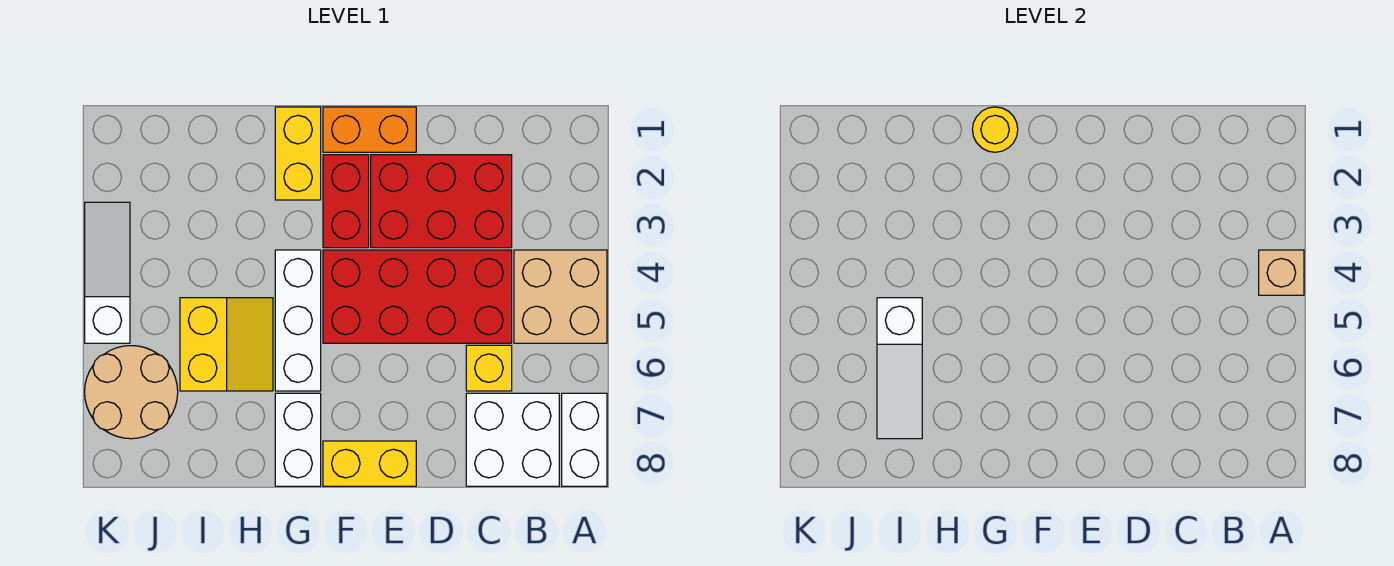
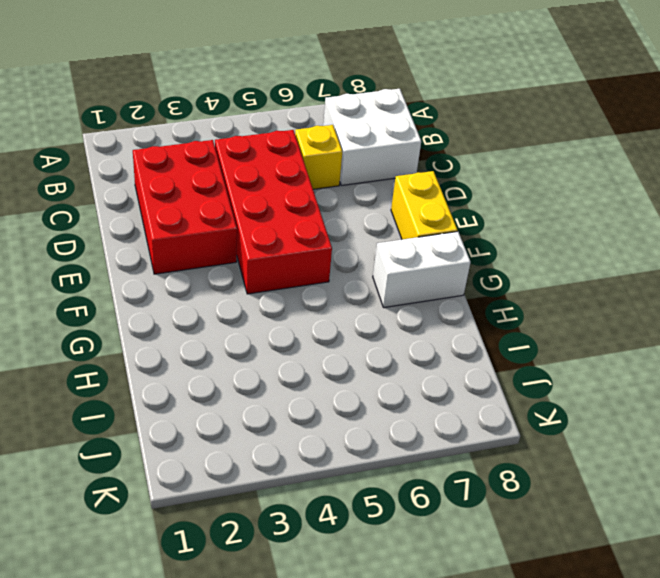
none -> tan 2x2 brick [514,250,607,343]
none -> white 1x2 brick [562,393,607,486]
none -> orange 1x2 brick [323,107,416,152]

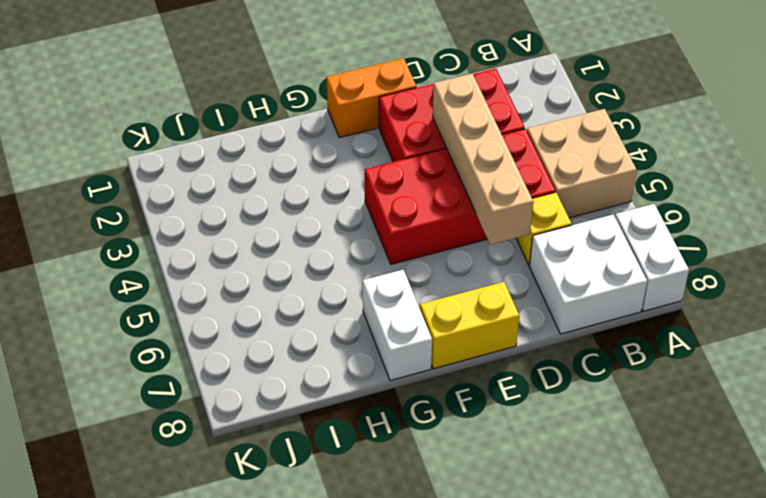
tan 1x4 brick [433,74,533,245] -> none
none -> red 1x2 brick [323,155,369,248]
none -> yellow 1x2 brick [275,107,321,200]
none -> white 1x3 brick [275,250,321,391]

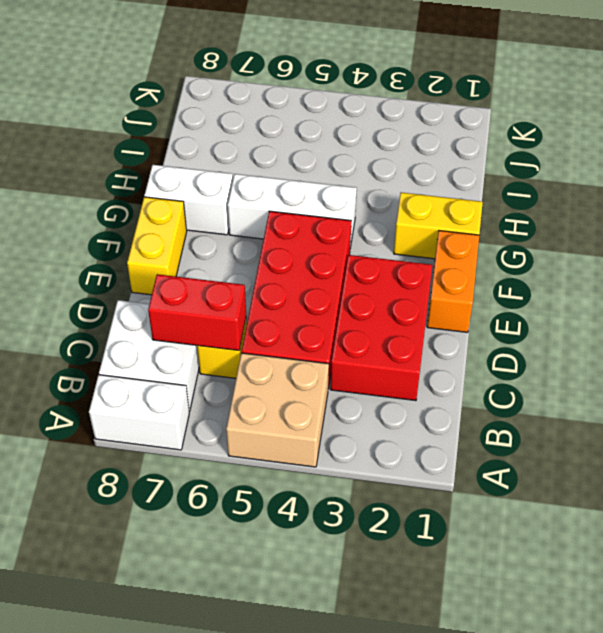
red 1x2 brick [148,274,246,351] -> red 1x2 brick moved to [323,155,369,248]
none -> yellow 2x2 slope [180,298,273,391]
none -> tan 2x2 round brick [85,346,178,439]
none -> white 1x3 slope [85,202,130,343]

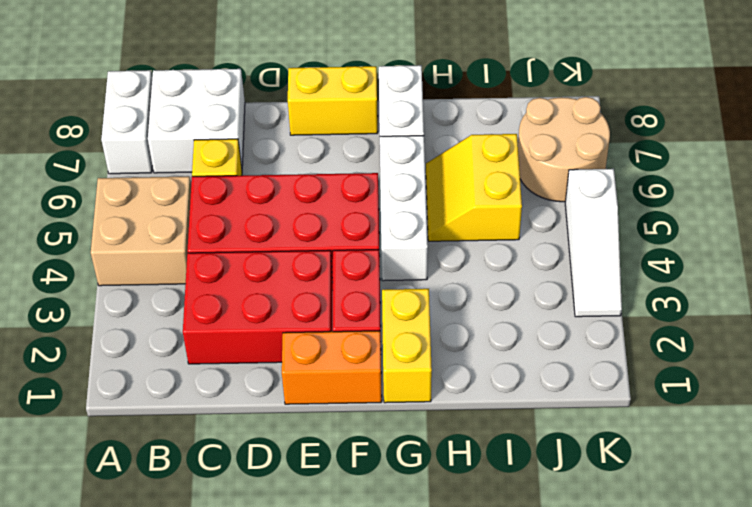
none -> tan 1x1 brick [1259,250,1304,295]
none -> yellow 1x1 round brick [972,107,1018,152]
none -> white 1x3 slope [877,298,922,439]

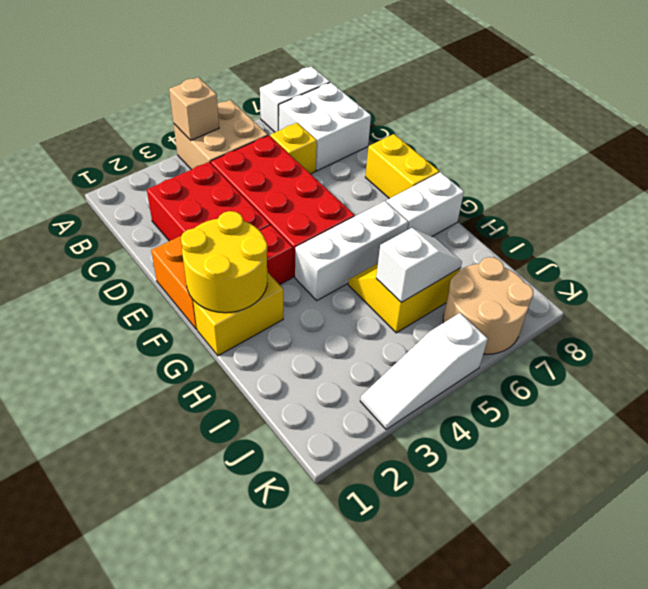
yellow 2x2 round brick [181,211,267,313] -> yellow 1x1 round brick [972,107,1018,152]
white 1x2 slope [376,228,462,303] -> white 1x3 slope [877,298,922,439]

